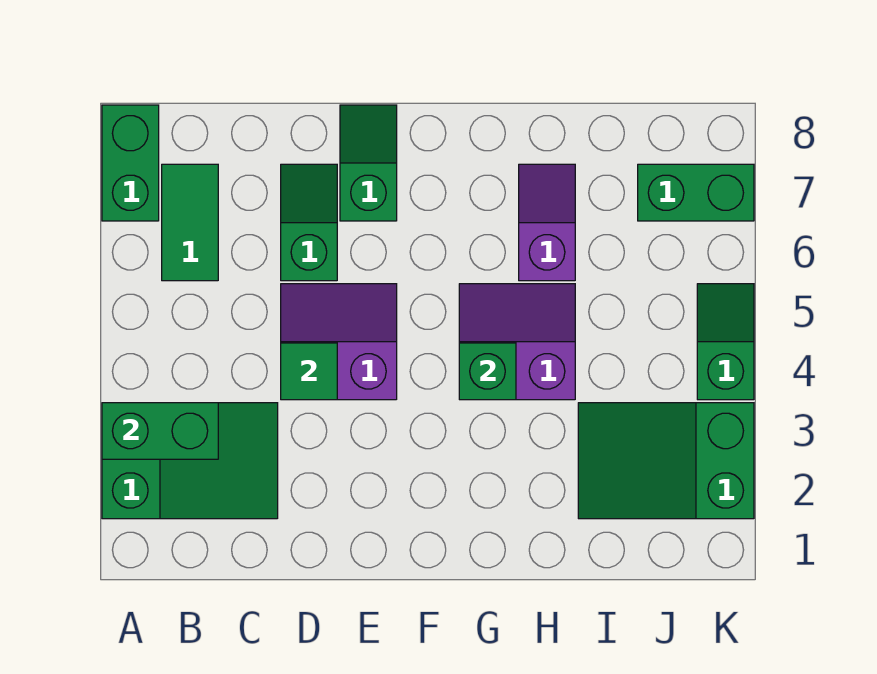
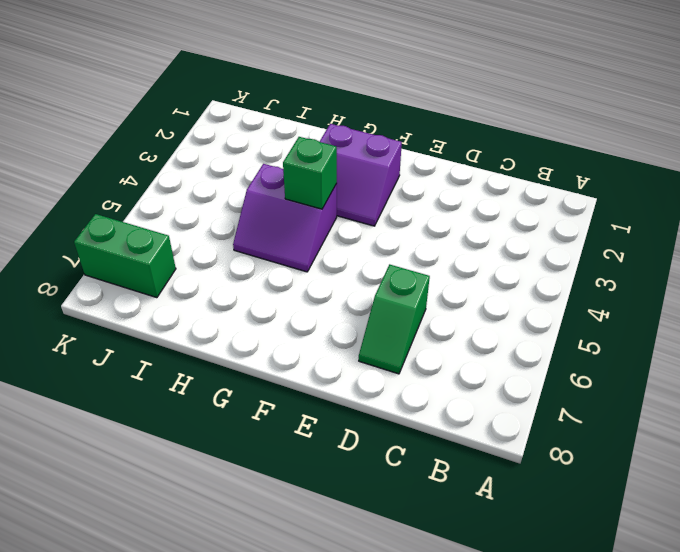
purple 2x2 slope [320,124,402,226] -> purple 2x2 slope moved to [281,284,397,400]
none -> green 2x3 slope [102,403,278,519]
none -> green 1x2 brick [102,105,159,221]
none -> green 1x2 tile [162,164,218,281]

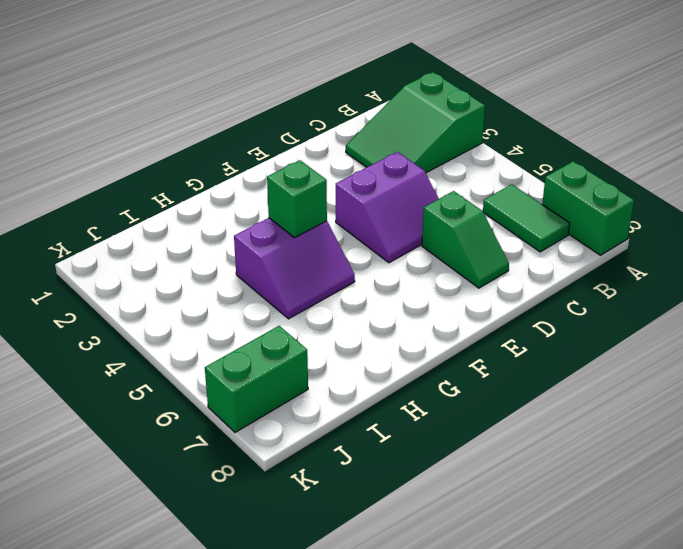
none -> green 1x2 slope [340,105,397,221]
none -> purple 1x2 slope [519,164,575,281]
none -> green 2x3 slope [578,403,754,519]

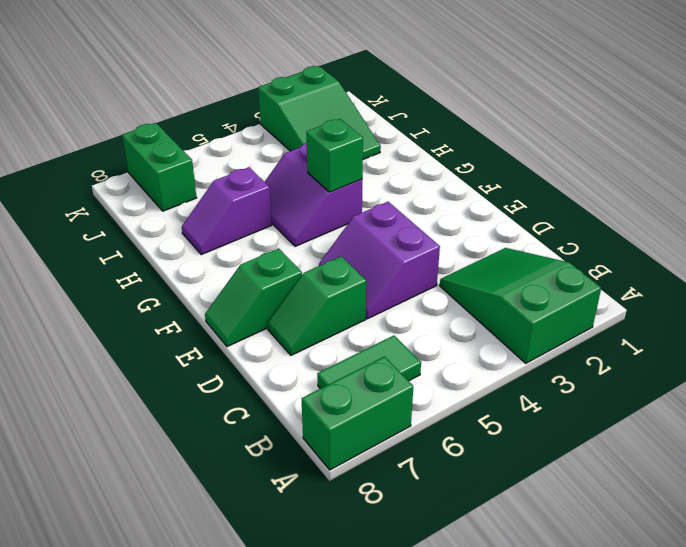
none -> green 1x2 slope [697,284,754,400]
none -> green 1x2 brick [102,403,218,459]
none -> green 1x1 tile [281,343,337,400]

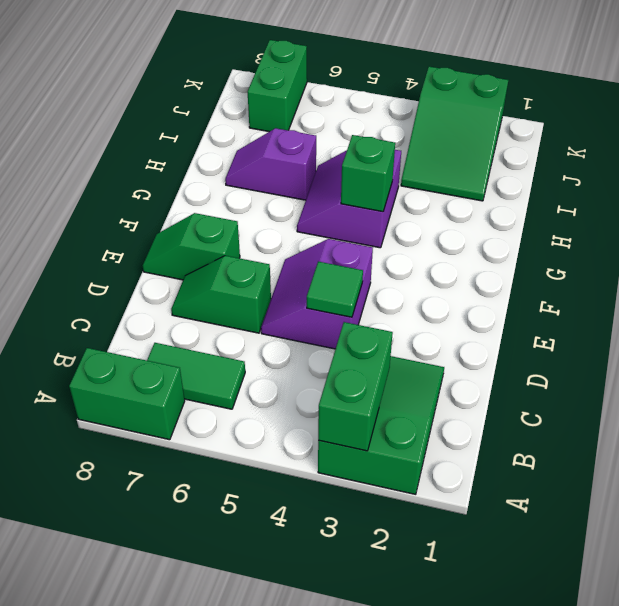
none -> green 1x2 slope [697,284,754,400]

